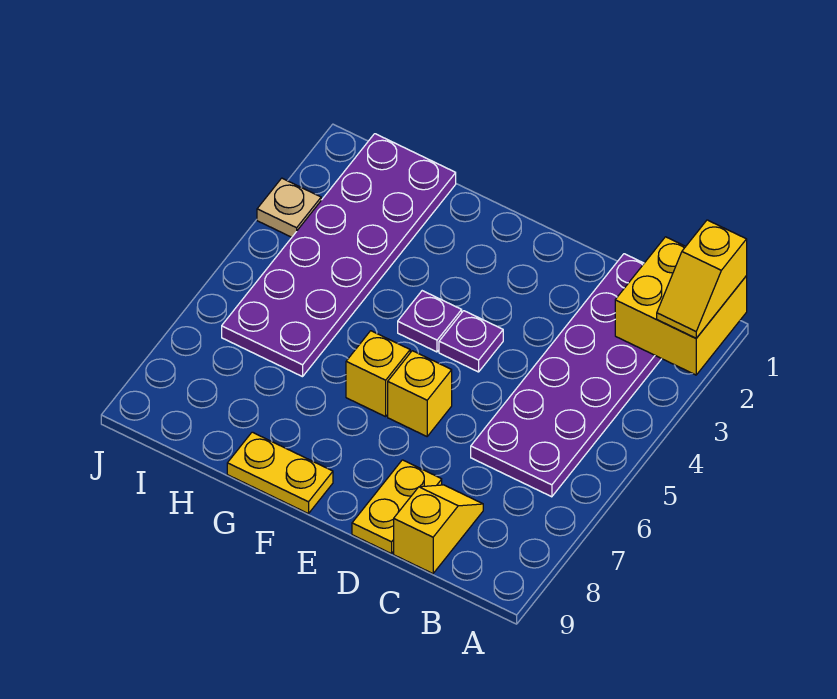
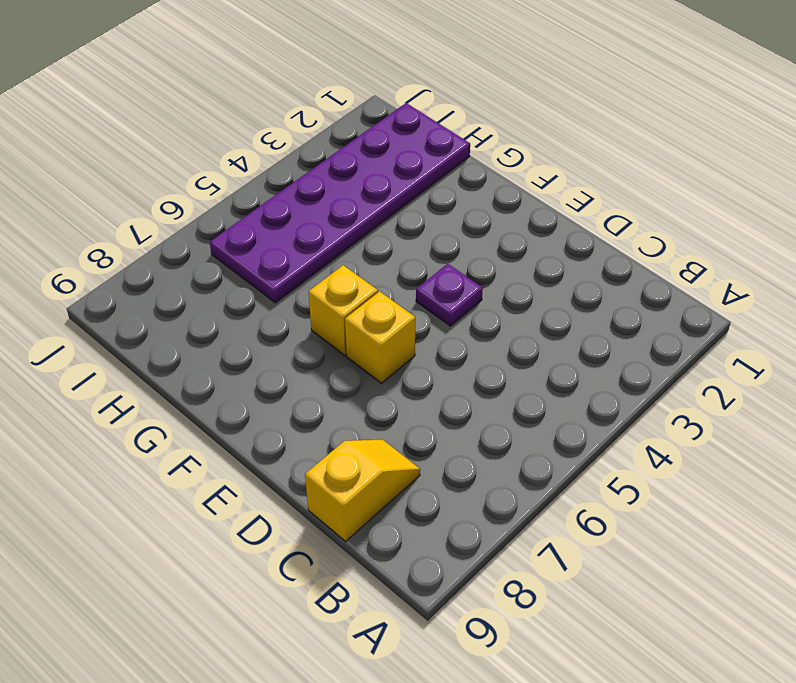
none -> purple 2x6 plate [471,254,661,497]
none -> yellow 1x2 plate [352,460,442,554]
none -> purple 1x1 plate [398,291,462,352]

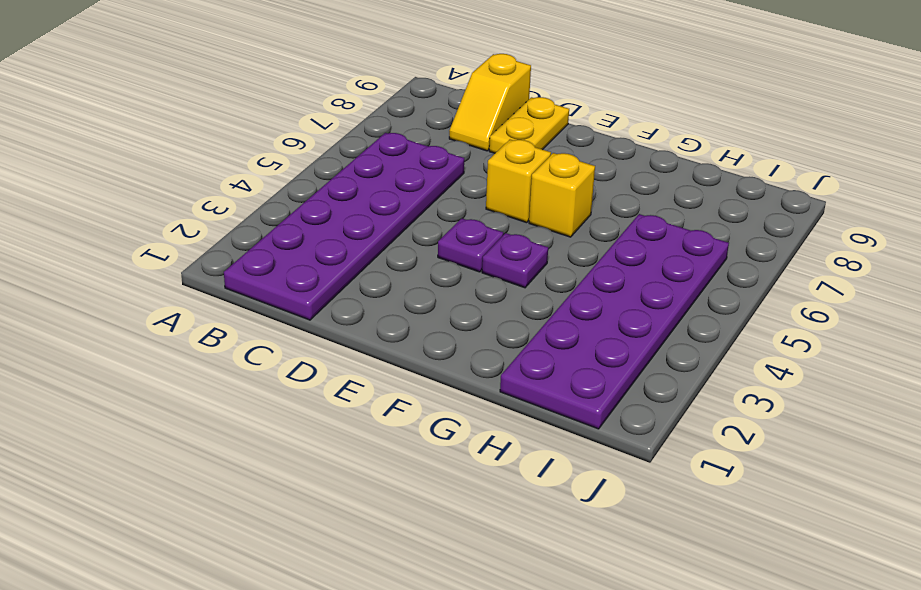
none -> yellow 1x2 plate [227,432,333,514]
none -> tan 1x1 plate [257,178,321,237]
none -> yellow 2x2 brick [615,237,747,375]

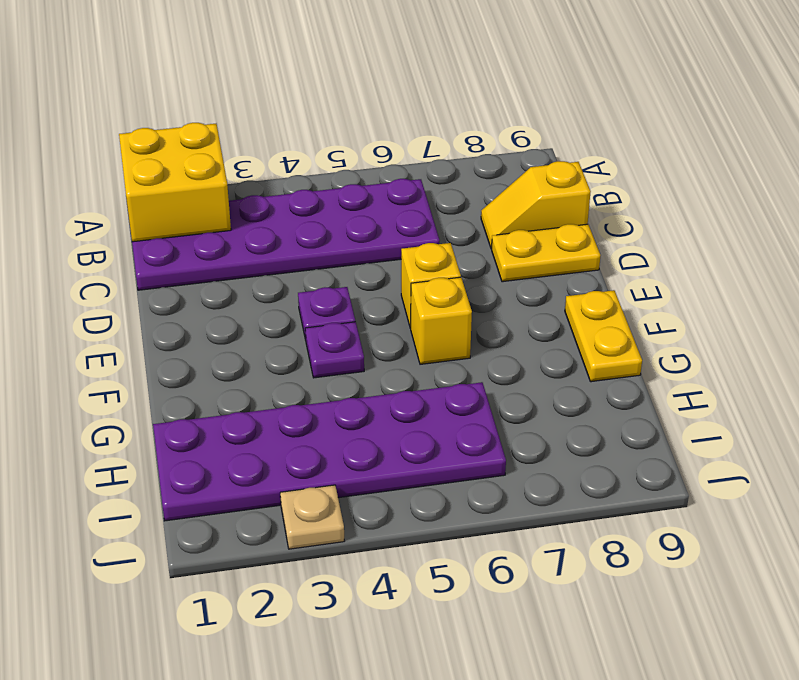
none -> yellow 1x2 slope [657,220,747,338]

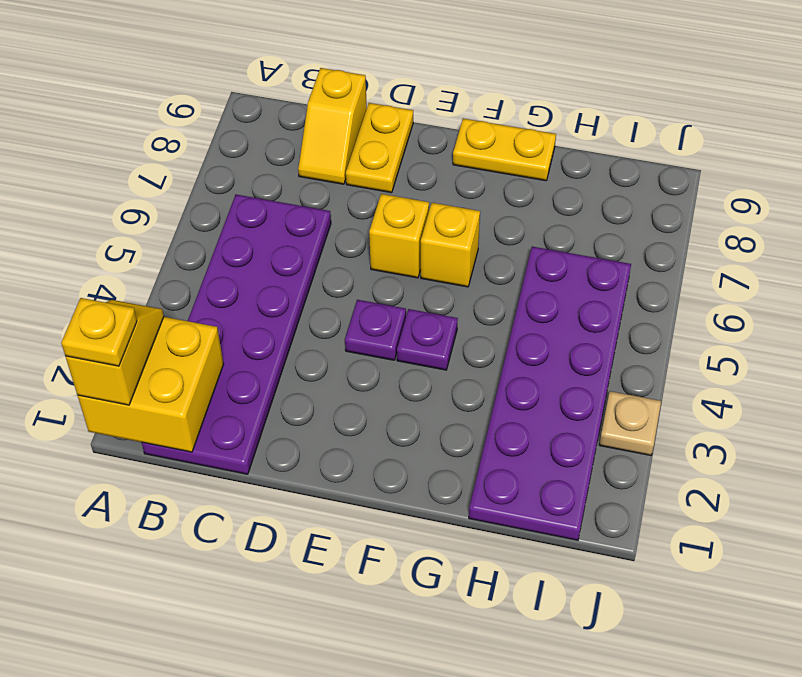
yellow 1x1 plate [61,298,137,366] -> none

